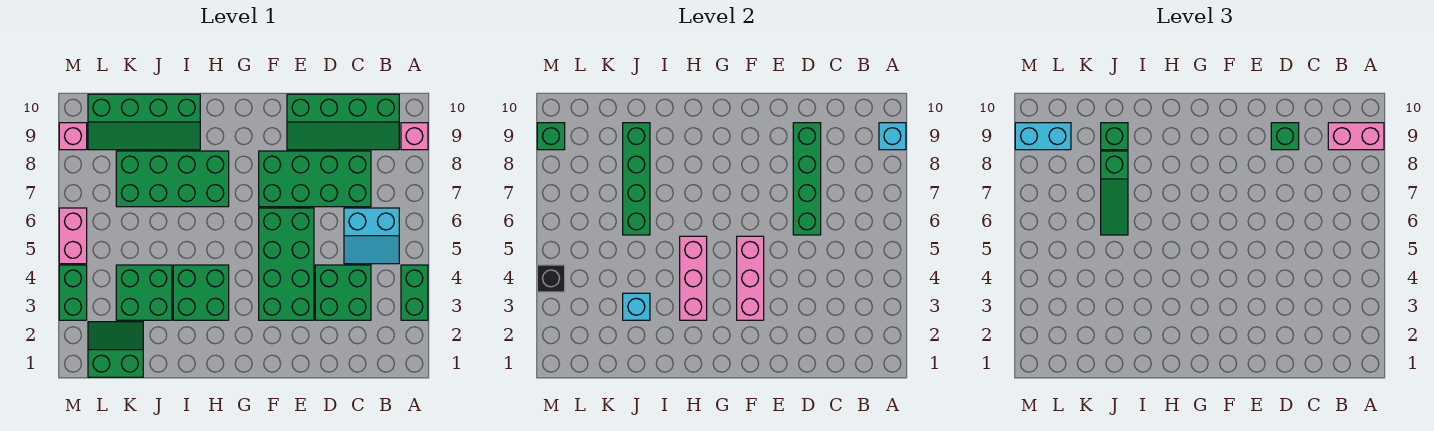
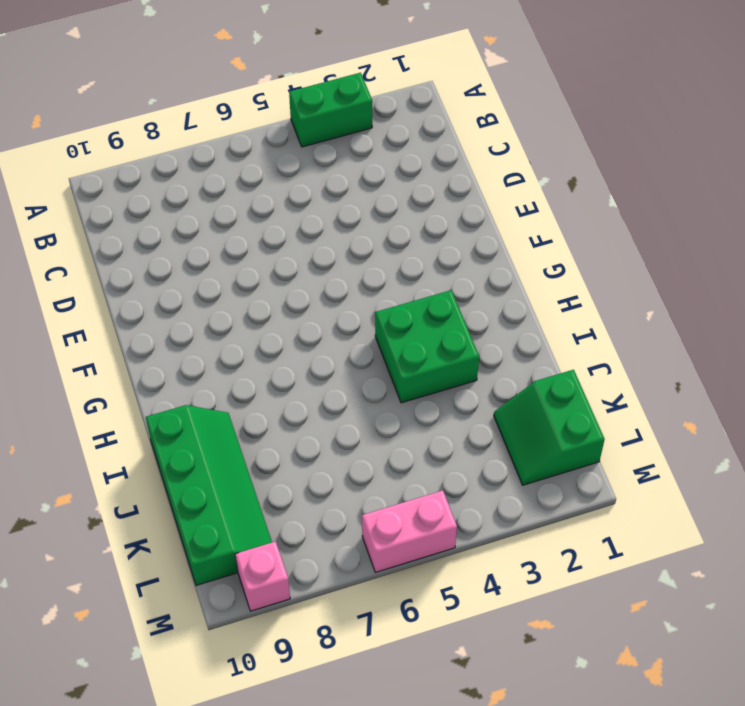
none -> pink 1x1 brick [401,123,428,150]
none -> cyan 2x2 slope [344,208,399,264]
none -> green 2x4 slope [287,94,399,150]

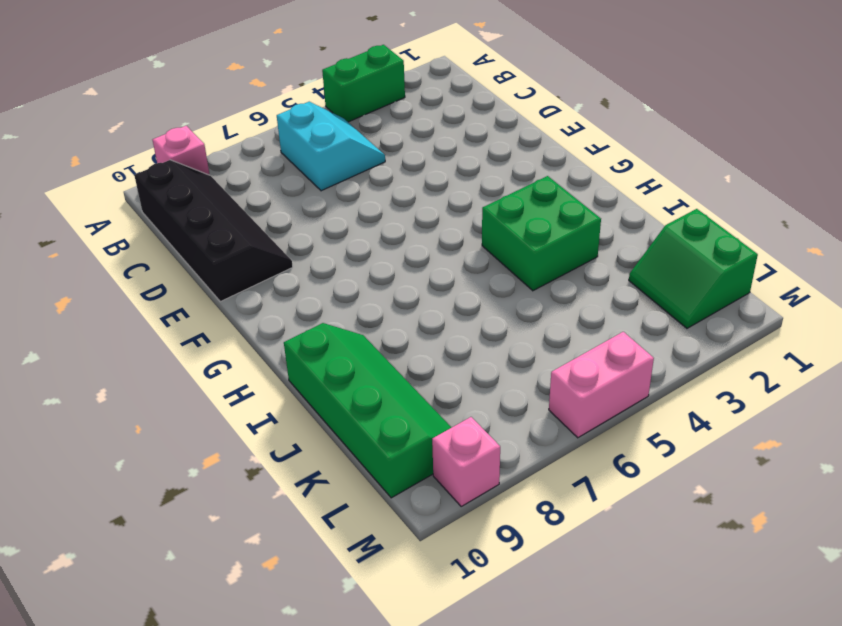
black 2x4 slope [134,160,293,302] -> green 2x4 slope [287,94,399,150]
none -> green 2x2 brick [315,265,371,320]
none -> green 2x4 brick [259,151,371,207]
none -> green 2x4 brick [259,208,314,320]

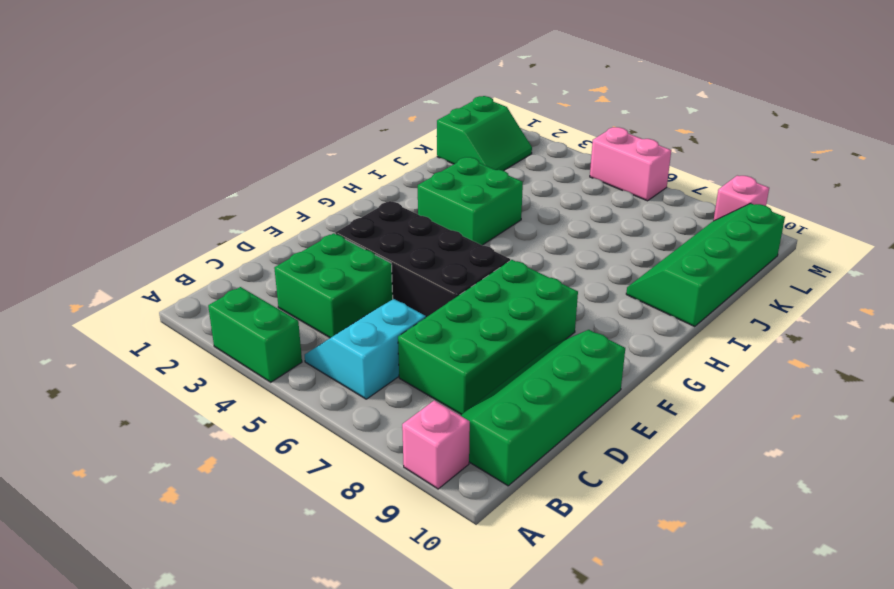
black 2x4 brick [335,201,510,317] -> green 2x4 brick [259,208,314,320]
none -> green 2x4 brick [116,151,229,207]
none -> green 2x2 brick [116,265,172,320]
none -> green 1x2 brick [59,265,87,320]

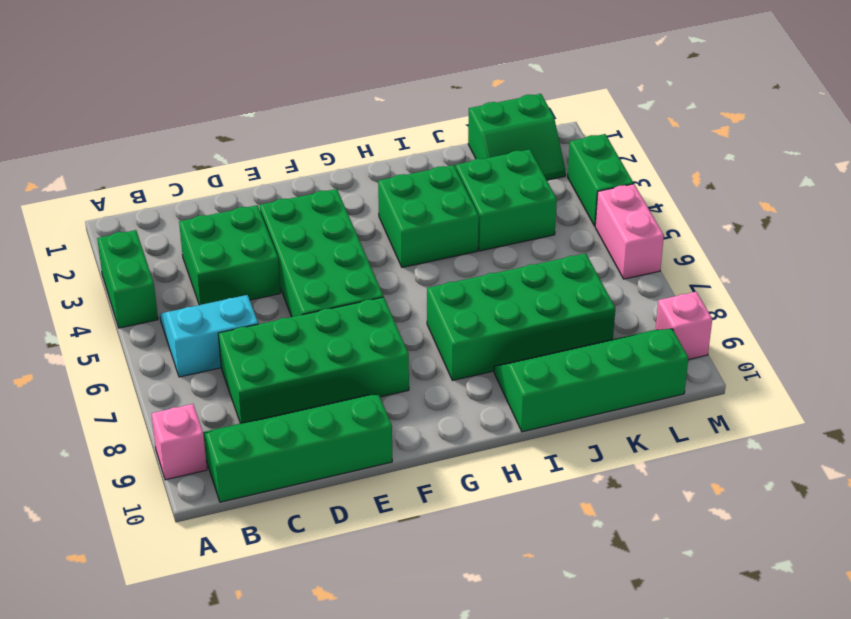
none -> cyan 1x1 brick [879,123,906,150]
none -> green 1x4 brick [793,123,821,235]
none -> pink 1x3 brick [737,236,764,320]

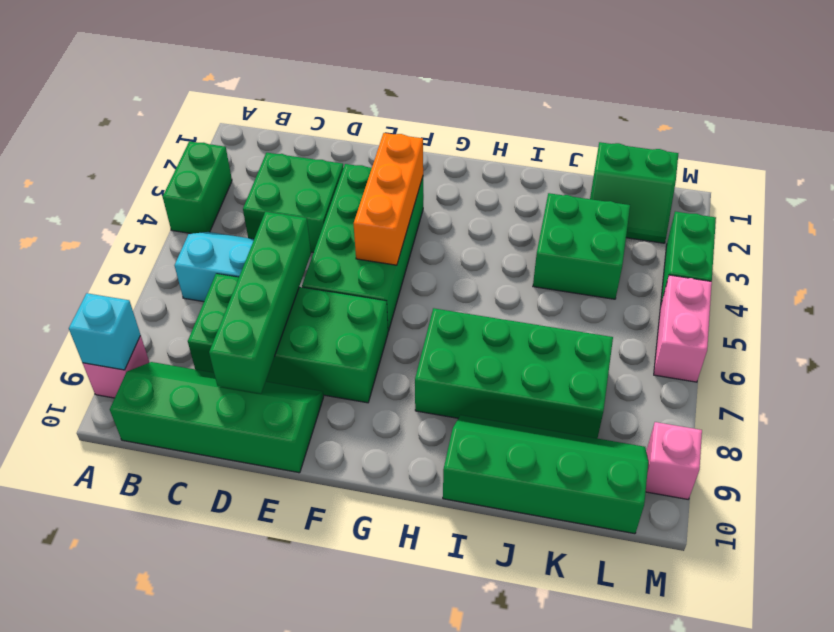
orange 1x3 brick [354,133,423,265] -> pink 1x3 brick [737,236,764,320]
none -> green 2x2 brick [173,265,229,320]
none -> pink 1x3 brick [680,236,707,320]
none -> cyan 1x1 brick [623,293,650,320]

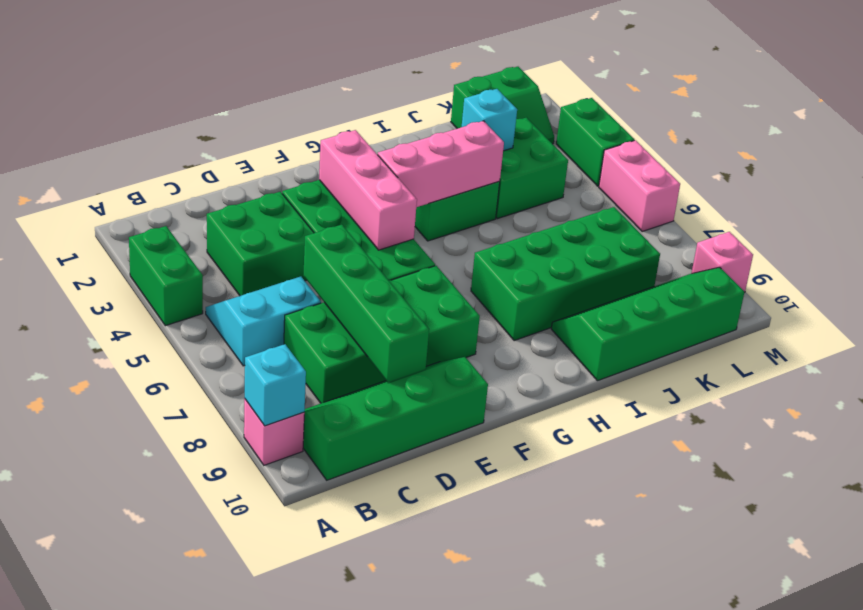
pink 1x3 brick [378,121,504,207] -> pink 1x3 brick turned to [680,236,707,320]
none -> green 1x4 brick [623,123,650,235]
none -> black 1x1 brick [537,265,565,292]
none -> green 1x1 brick [537,123,565,150]

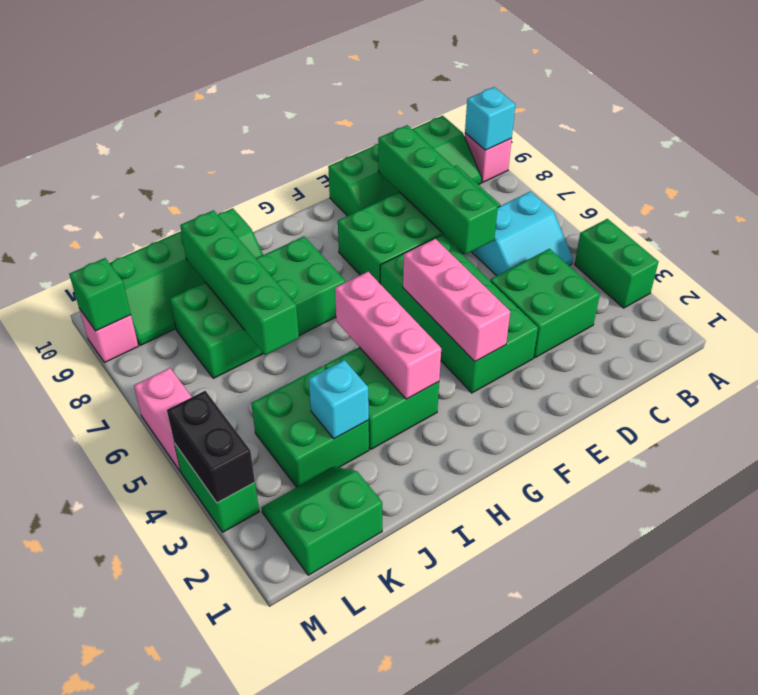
black 1x2 brick [167,391,255,503] -> black 1x1 brick [537,265,565,292]
none -> pink 1x2 brick [1328,123,1384,150]
none -> green 1x1 brick [1271,123,1299,150]
none -> green 1x3 slope [1101,151,1128,235]

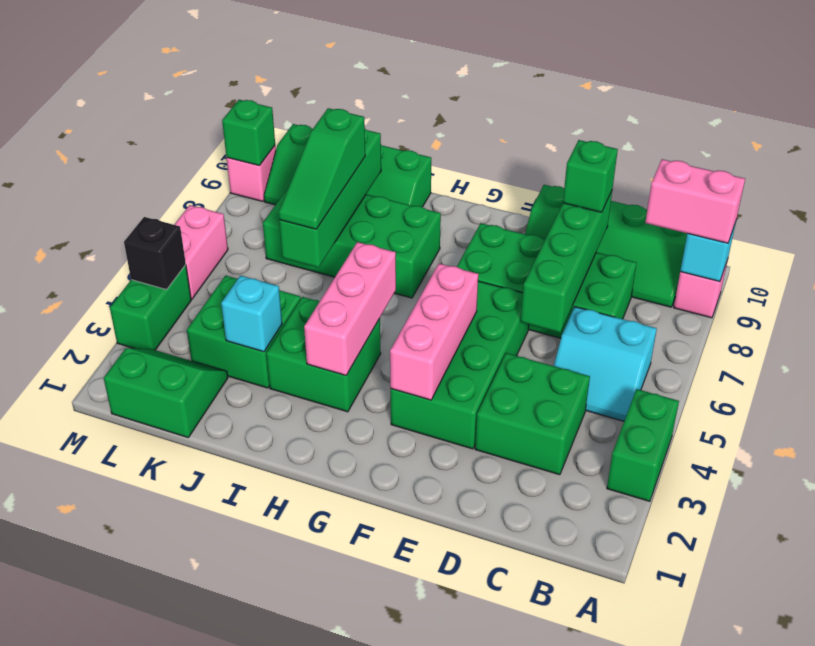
none -> green 1x1 brick [1101,123,1128,150]
none -> cyan 1x2 brick [1015,123,1071,150]

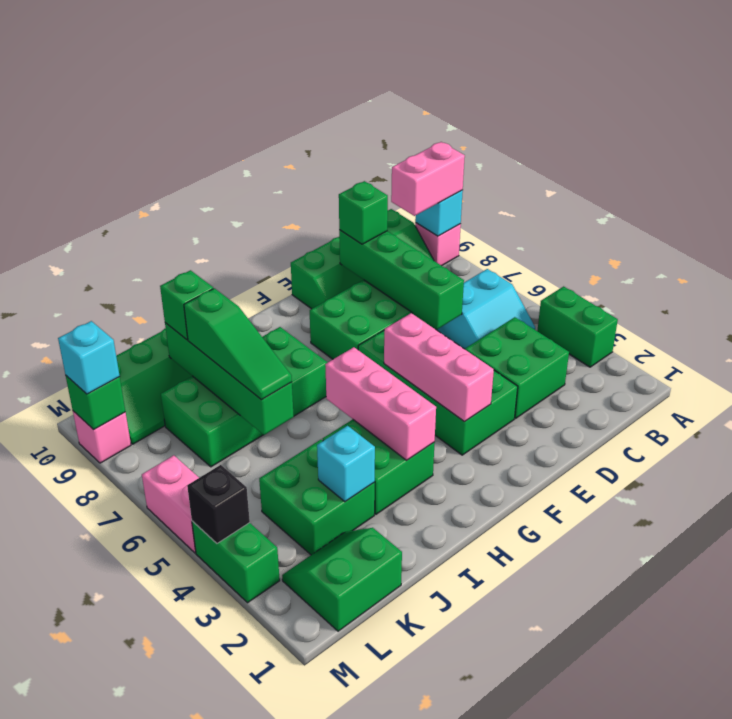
cyan 1x1 brick [58,321,120,394] -> cyan 1x2 brick [1015,123,1071,150]

